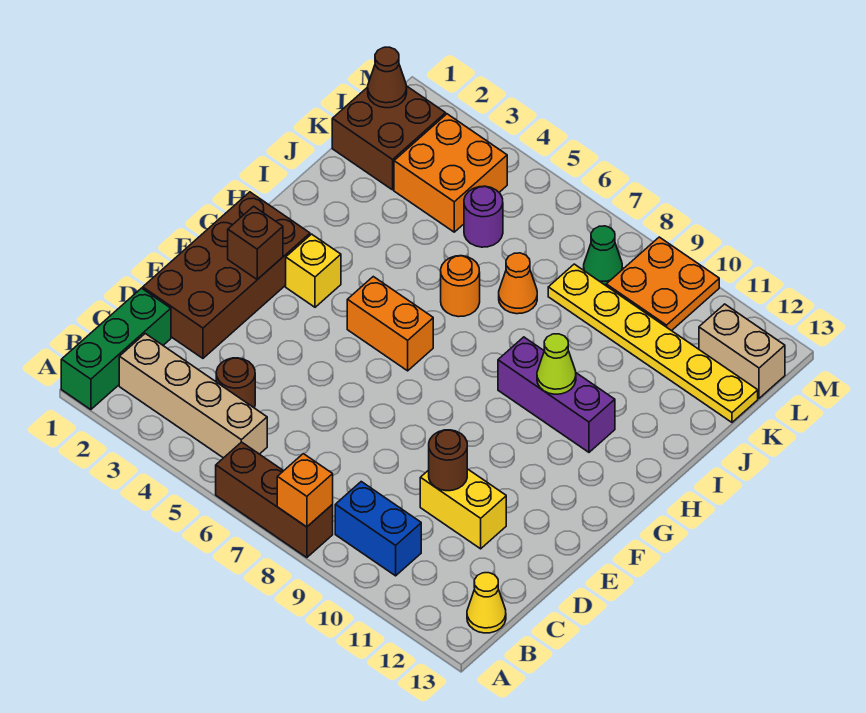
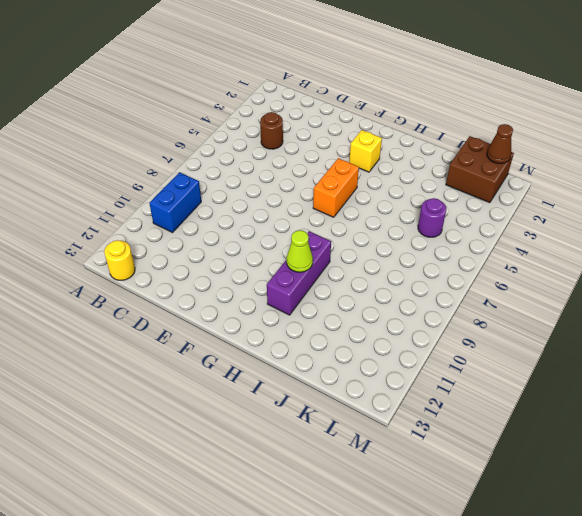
yellow 1x1 round brick [104,240,135,280] -> yellow 1x1 cone [467,573,506,633]
none -> green 1x3 brick [61,288,171,410]
none -> brown 1x3 brick [216,442,333,558]
none -> tan 1x4 brick [119,334,267,458]

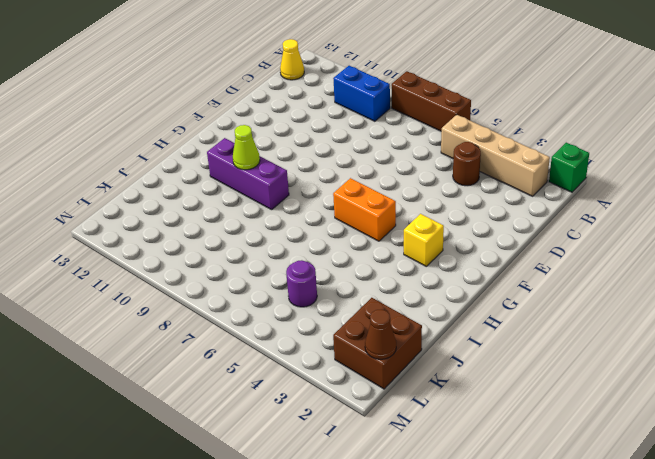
green 1x1 brick [549,143,589,192] -> green 1x3 brick [61,288,171,410]
none -> brown 2x4 brick [143,192,310,358]
none -> yellow 1x2 brick [420,469,506,549]
none -> orange 1x1 round brick [441,256,480,317]

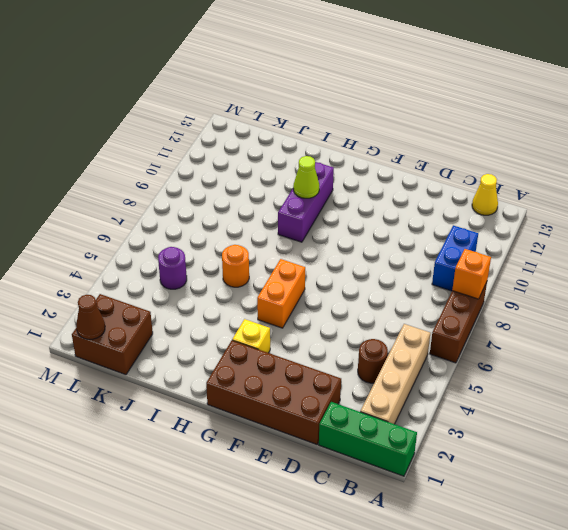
none -> yellow 1x2 brick [420,469,506,549]
none -> orange 1x1 cone [499,253,537,314]
none -> orange 2x2 brick [394,114,507,232]

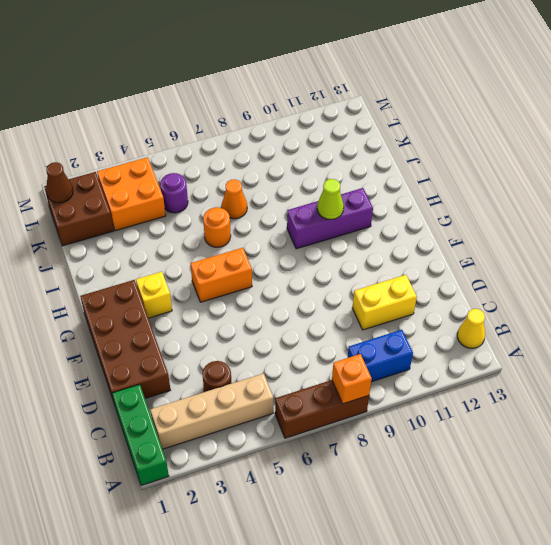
none -> yellow 1x6 plate [548,264,758,422]
none -> green 1x1 cone [584,226,623,285]
none -> orange 2x2 plate [606,237,719,331]

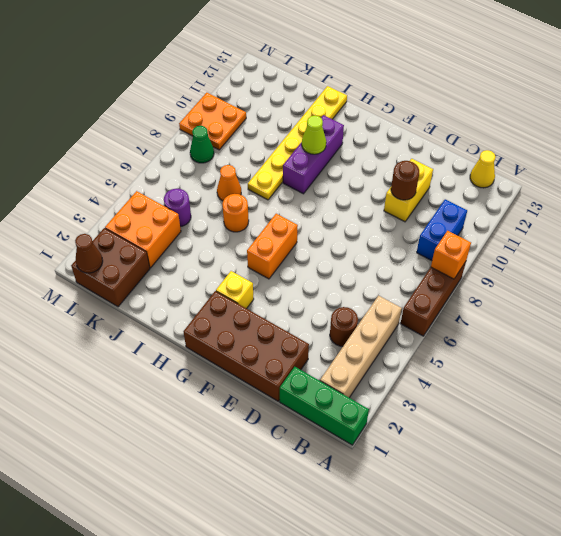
yellow 1x6 plate [248,86,347,200] -> yellow 1x6 plate moved to [548,264,758,422]
none -> tan 1x2 brick [699,304,785,398]
none -> brown 1x1 brick [228,206,283,279]

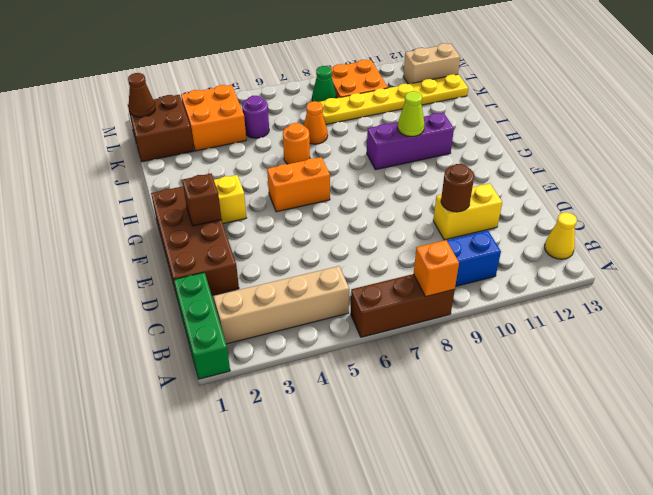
none -> brown 1x1 round brick [216,358,255,408]

